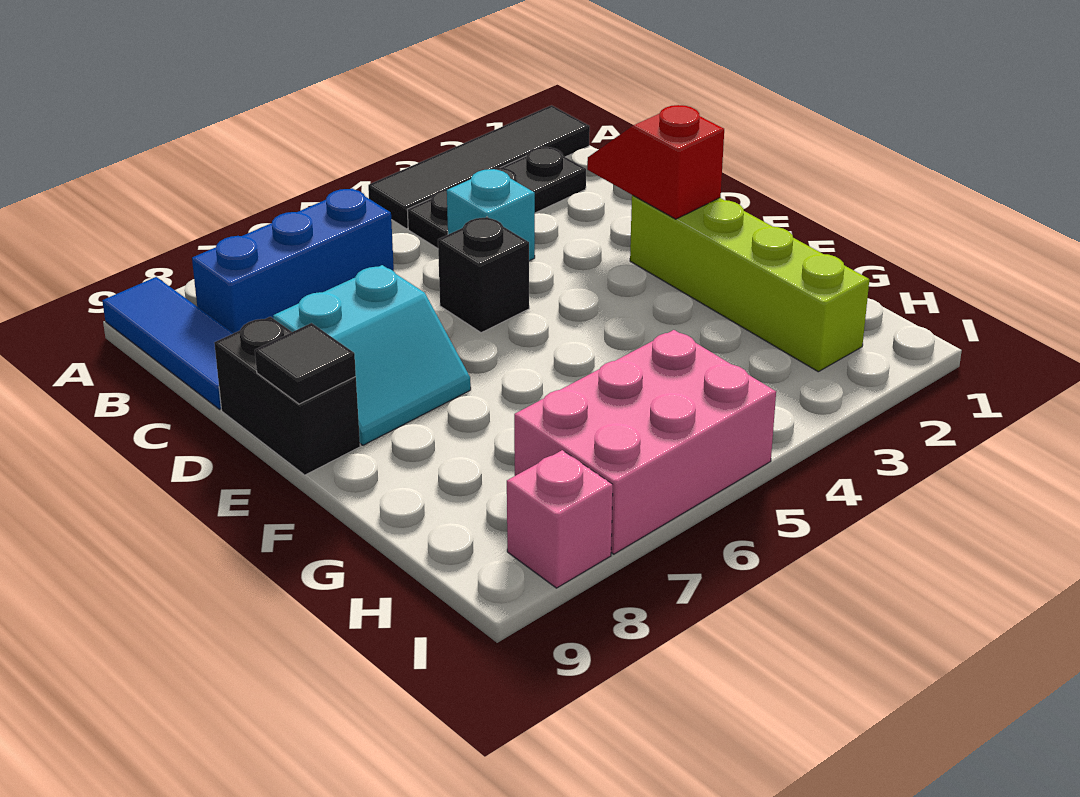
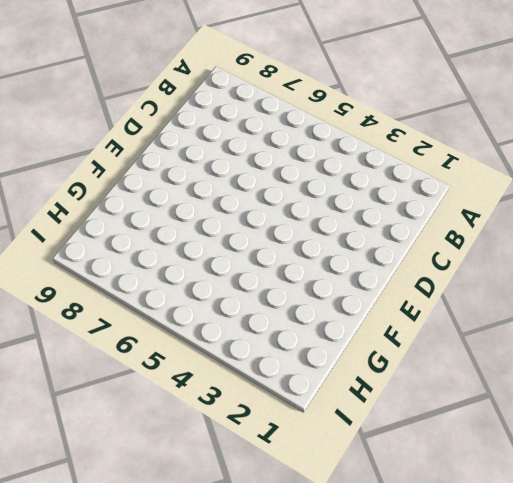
none -> black 1x4 tile [368,105,590,229]
none -> blue 1x3 tile [102,277,233,409]
none -> black 1x3 plate [407,147,586,249]

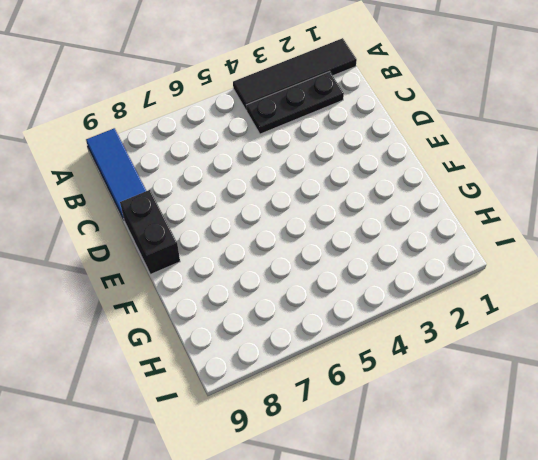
none -> blue 1x3 brick [192,188,394,333]
none -> cyan 1x1 brick [447,169,535,261]
none -> black 1x1 brick [438,217,529,333]

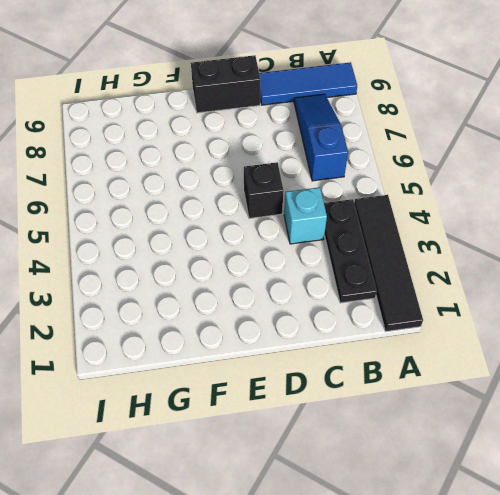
blue 1x3 slope [294,94,348,181] -> blue 1x3 brick [192,188,394,333]
none -> cyan 2x2 slope [273,265,471,445]
none -> lime 1x4 brick [630,195,869,372]
none -> pink 2x3 brick [514,330,776,554]

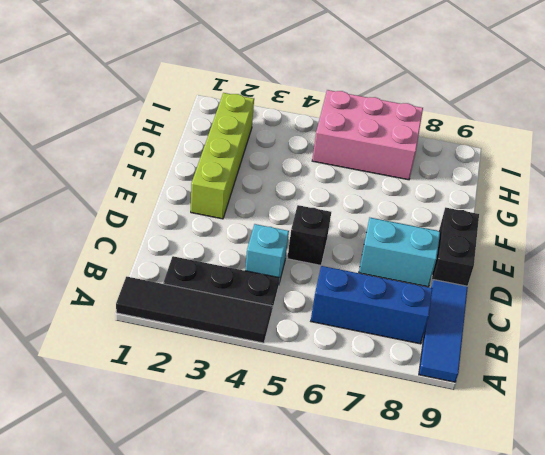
none -> pink 1x1 brick [507,450,613,588]
none -> red 1x2 slope [587,105,724,219]
none -> black 1x1 tile [255,323,356,404]

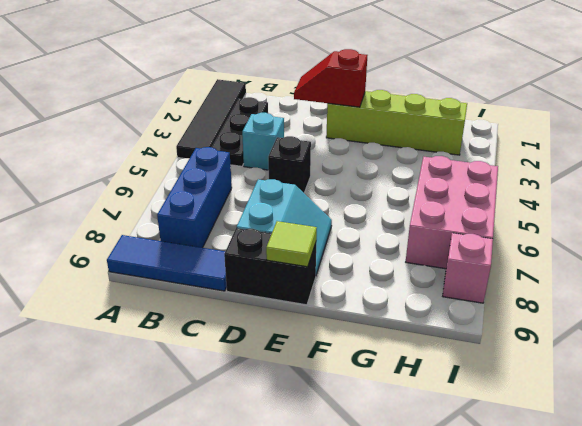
lime 1x1 tile [266,221,317,267] -> black 1x1 tile [255,323,356,404]

